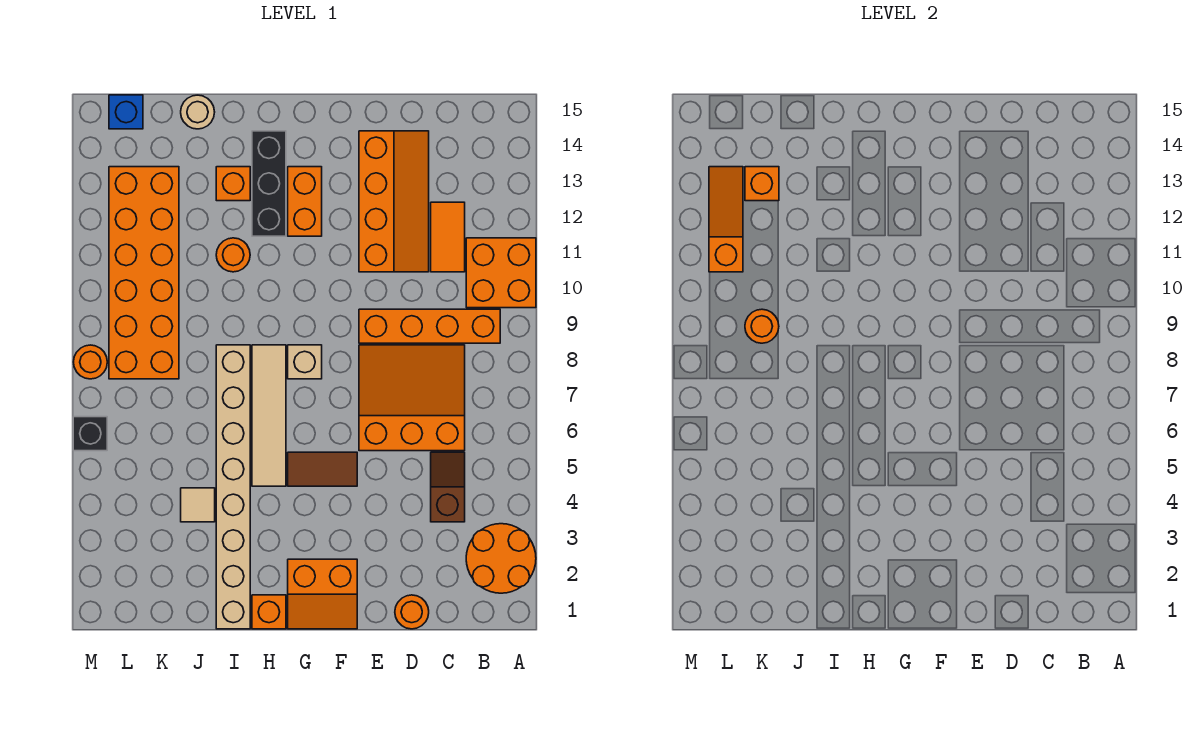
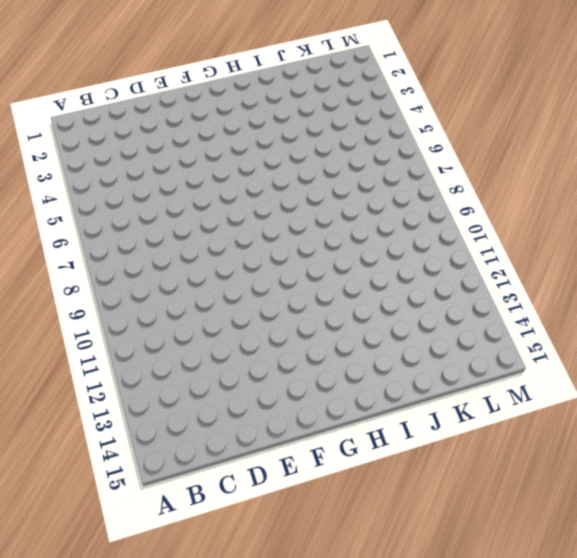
none -> orange 2x2 round brick [466,524,536,593]
none -> orange 2x2 brick [466,238,536,308]
none -> orange 1x4 brick [359,309,500,343]

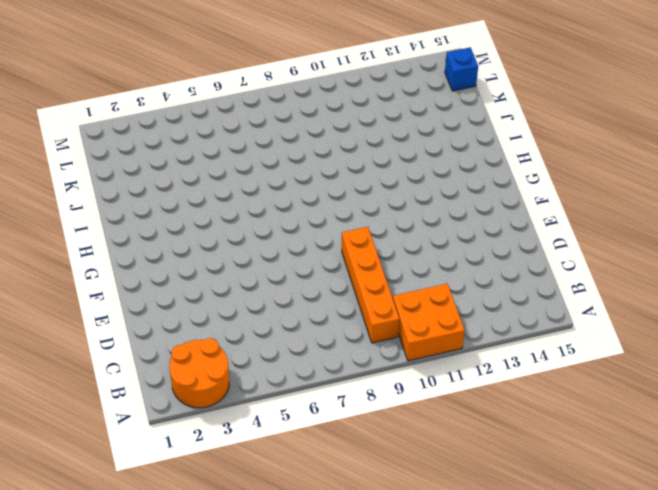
none -> brown 1x2 slope [431,452,465,522]
none -> orange 3x3 slope [359,345,465,451]
none -> orange 1x2 tile [431,202,465,272]

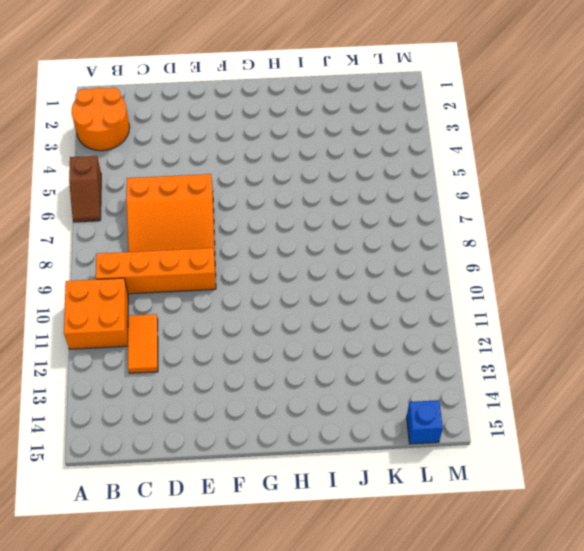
brown 1x2 slope [69,156,101,222] -> brown 1x2 slope moved to [431,452,465,522]
none -> orange 1x1 round brick [395,595,429,629]
none -> orange 2x4 slope [359,131,429,272]
none -> orange 2x2 slope [288,559,357,629]

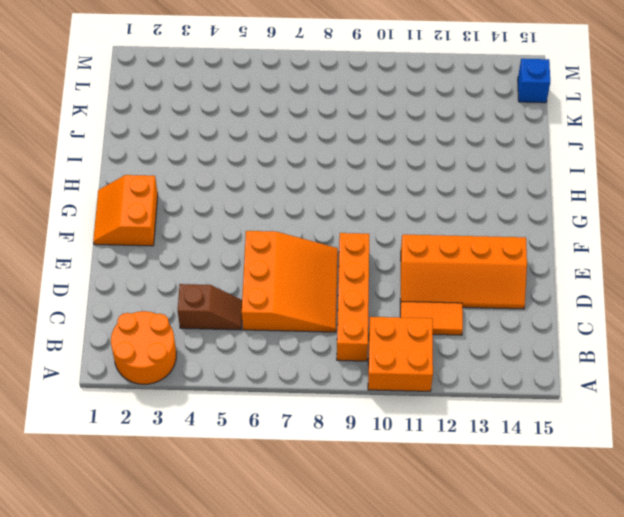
none -> orange 1x1 round brick [395,595,429,629]
none -> brown 1x2 tile [288,452,357,486]
none -> tan 1x1 brick [288,345,322,379]

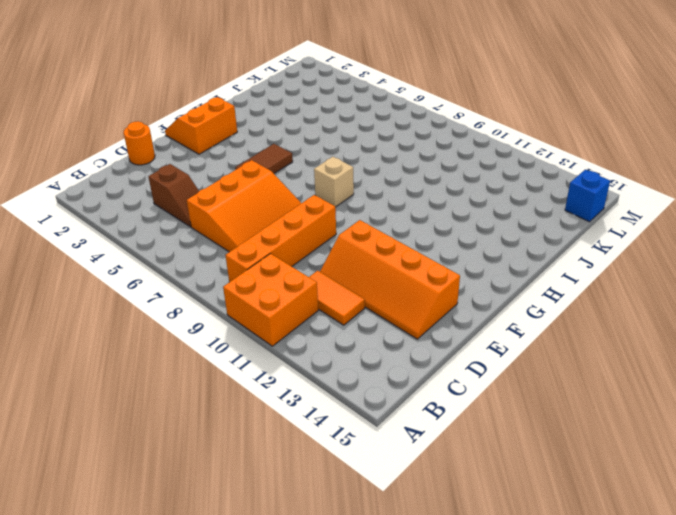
none -> orange 2x2 round brick [466,524,536,593]
none -> orange 1x2 brick [288,167,322,236]
none -> orange 1x1 brick [252,595,286,629]

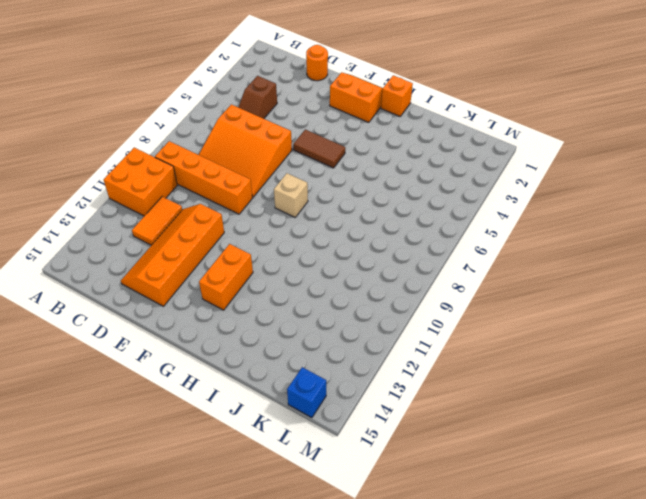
none -> orange 2x2 round brick [466,524,536,593]
none -> tan 1x4 tile [252,345,286,486]
none -> black 1x3 brick [252,131,286,236]

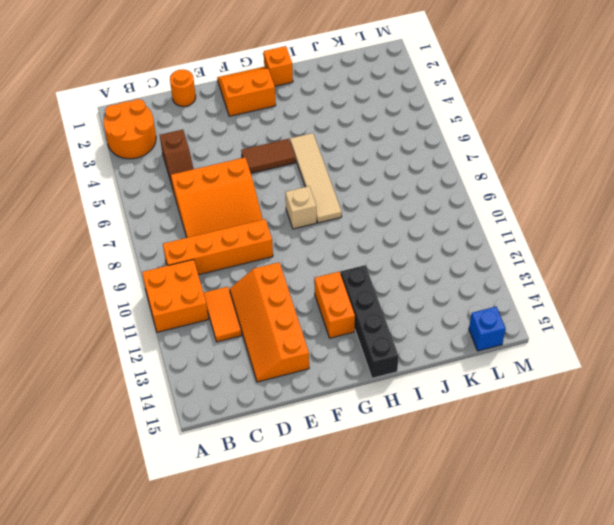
black 1x4 brick [341,265,399,378] -> black 1x3 brick [252,131,286,236]
none -> tan 1x8 brick [216,345,250,629]
none -> orange 1x1 round brick [216,238,250,272]
none -> orange 1x1 brick [216,167,250,201]

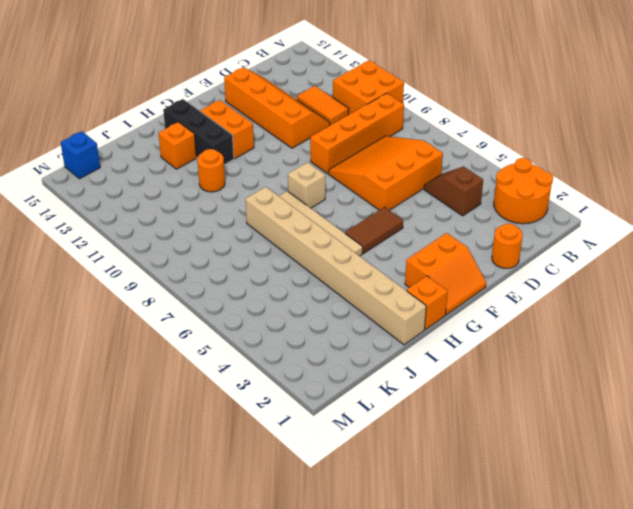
none -> tan 1x1 tile [181,488,215,522]
none -> tan 1x1 round brick [181,95,215,129]
none -> orange 2x6 brick [109,167,179,379]

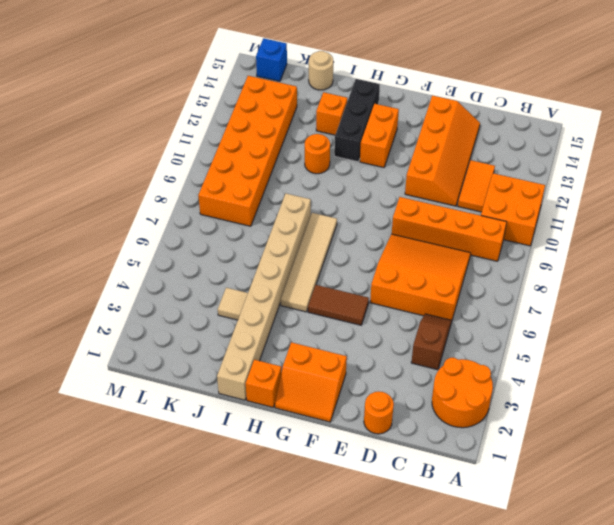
none -> tan 1x1 brick [288,345,322,379]
none -> black 1x1 brick [73,417,107,451]
none -> orange 1x1 round brick [74,345,107,379]

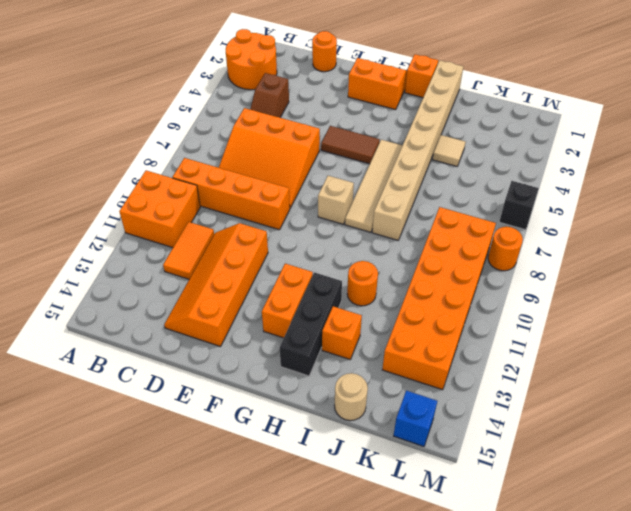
none -> orange 1x1 round brick [745,309,779,343]
none -> orange 1x1 brick [745,167,779,201]
none -> orange 1x3 slope [709,167,743,272]

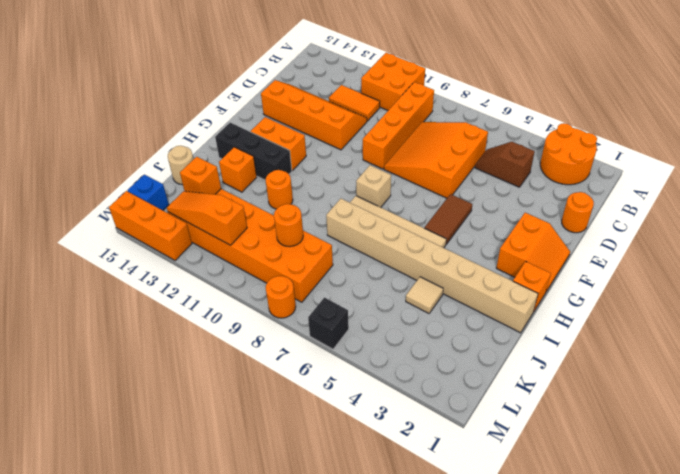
orange 1x3 brick [109,191,192,261] -> none

